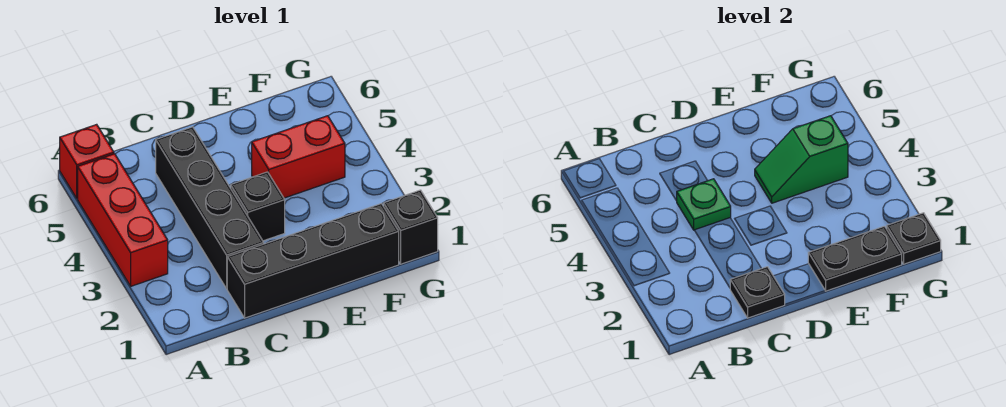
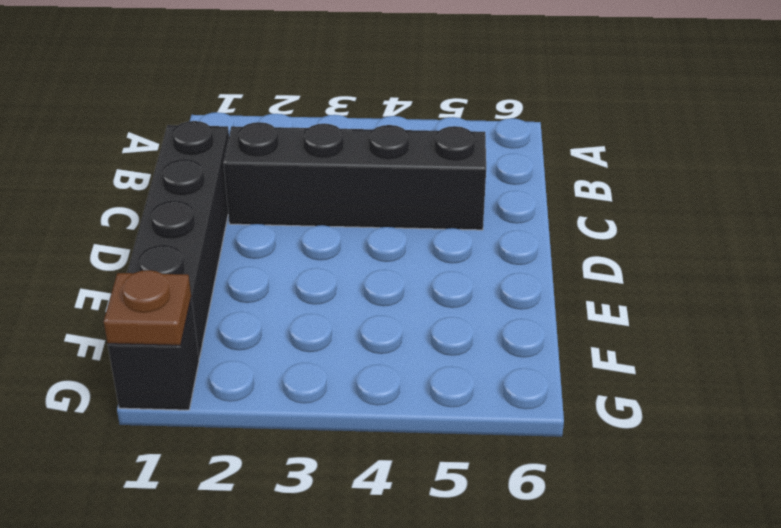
brown 1x1 plate [104,270,191,345] -> black 1x1 plate [887,213,941,264]
none -> red 1x3 brick [78,154,168,286]
none -> red 1x1 brick [60,124,114,199]
none -> black 1x1 brick [231,172,285,241]

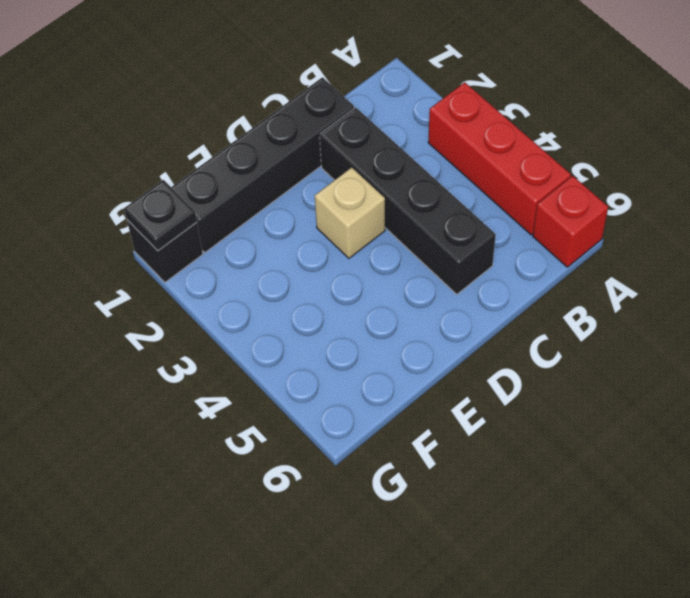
tan 1x1 brick [315,168,385,258] -> black 1x1 brick [231,172,285,241]
none -> red 1x2 brick [252,116,345,198]
none -> black 1x1 plate [730,267,785,318]
none -> green 1x1 plate [677,179,731,230]

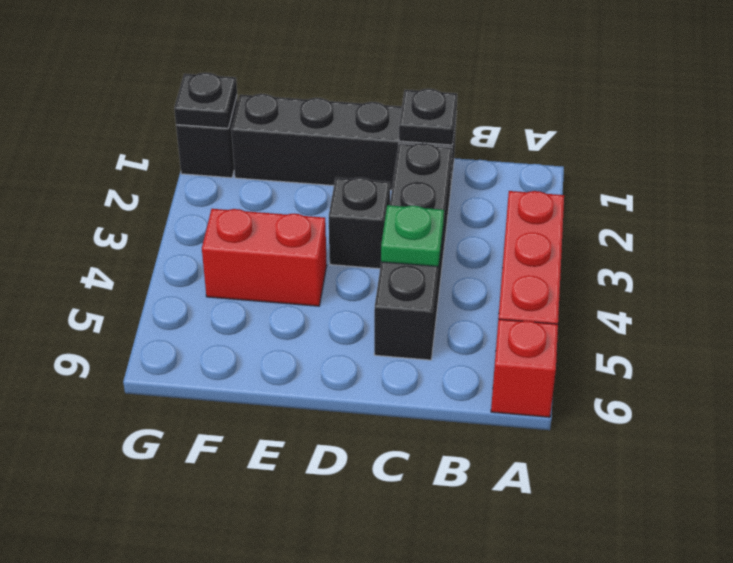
none -> black 1x2 plate [808,226,902,291]
none -> green 1x2 slope [755,116,848,203]

